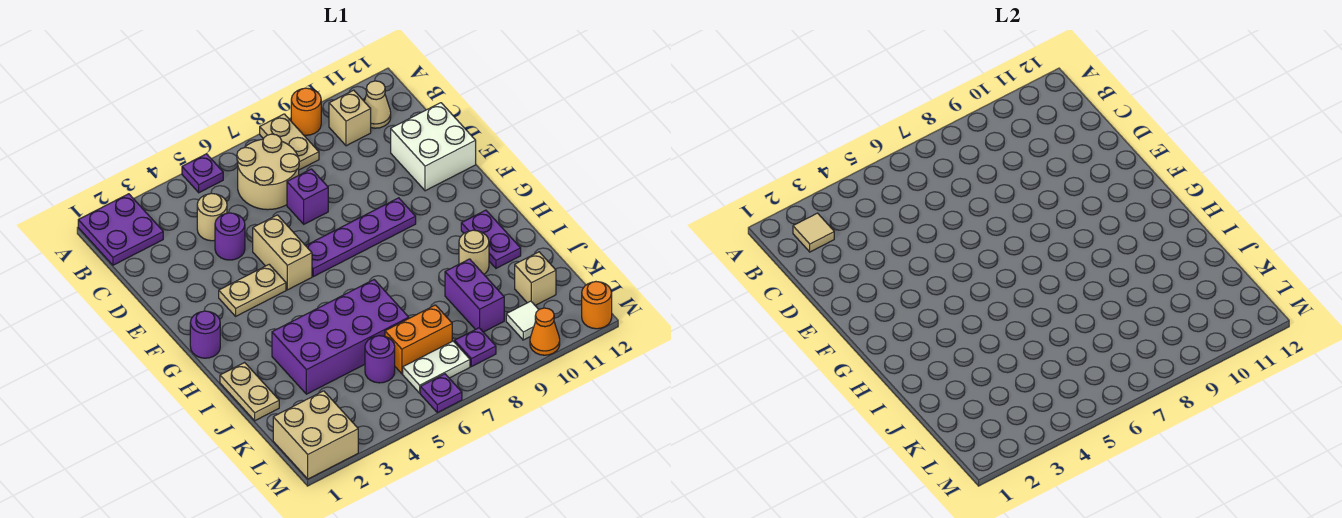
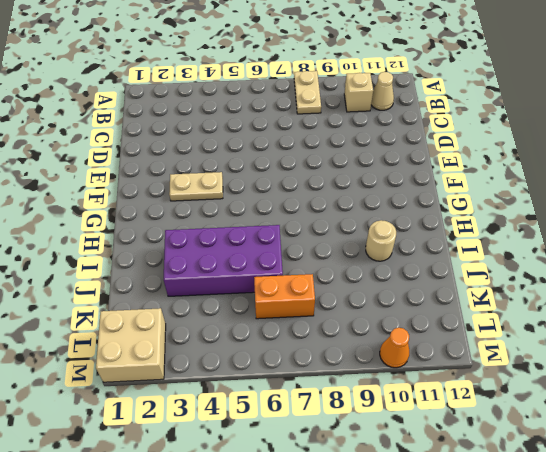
none -> purple 2x2 plate [78,194,163,265]
none -> purple 1x1 plate [182,154,223,193]
none -> orange 1x1 round brick [291,88,321,135]
none -> tan 2x2 round brick [237,134,299,210]

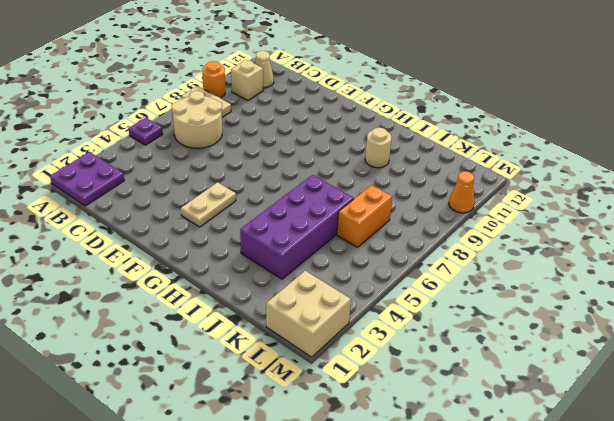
none -> tan 1x1 round brick [197,193,227,241]
none -> purple 1x1 round brick [215,213,245,260]
none -> purple 1x1 brick [287,169,328,224]
none -> white 2x2 brick [391,103,476,191]

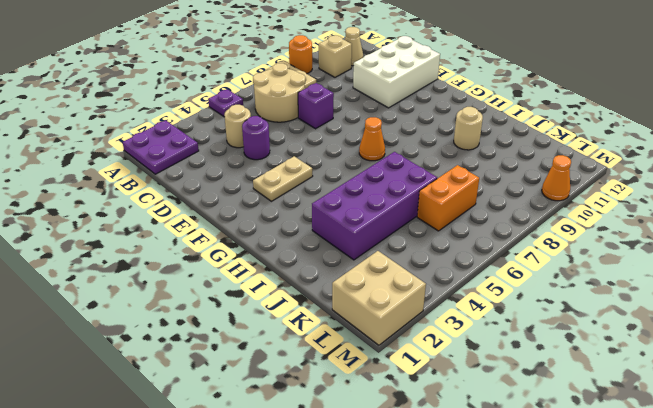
white 2x3 brick [353,36,440,108] -> white 2x2 brick [391,103,476,191]
orange 1x1 cone [359,117,385,161] -> none
none -> tan 1x2 brick [253,215,312,290]
none -> purple 1x4 plate [306,198,416,277]
none -> purple 1x1 round brick [190,311,220,358]
none -> purple 1x2 plate [461,210,521,268]

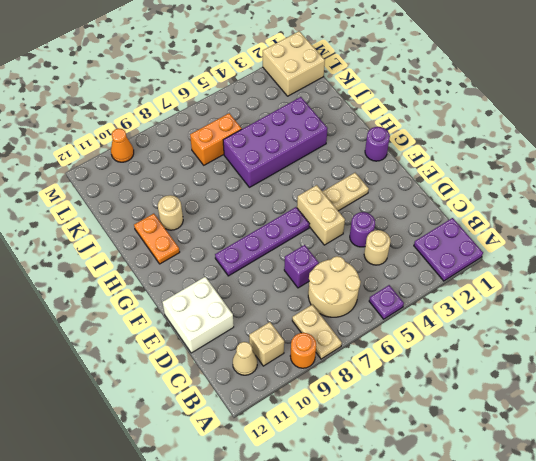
orange 1x2 plate [134,214,180,264] -> purple 1x2 plate [461,210,521,268]
none -> tan 1x2 plate [220,362,279,421]
none -> purple 1x2 brick [445,259,504,332]
none -> purple 1x1 round brick [365,336,395,383]
none -> tan 1x1 brick [515,252,556,305]

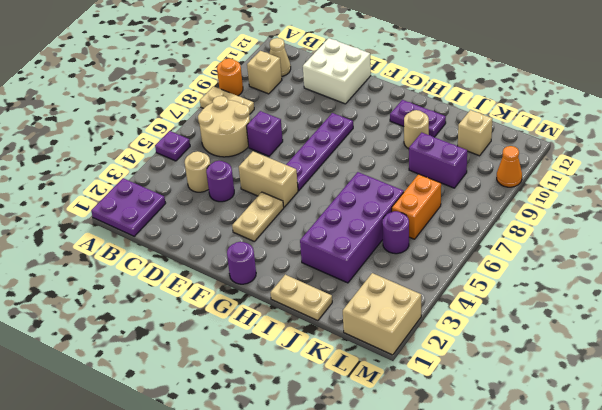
none -> white 1x2 plate [403,341,470,393]
none -> purple 1x1 plate [455,328,496,367]
none -> white 1x1 tile [506,301,539,340]
none -> purple 1x1 plate [420,374,462,413]

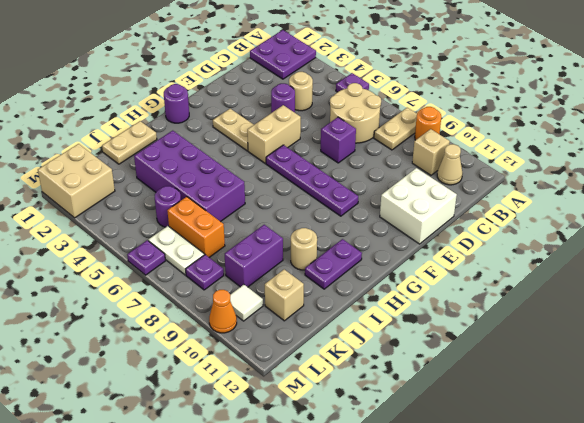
none -> orange 1x1 round brick [582,282,612,329]
none -> tan 1x1 tile [793,213,834,252]

